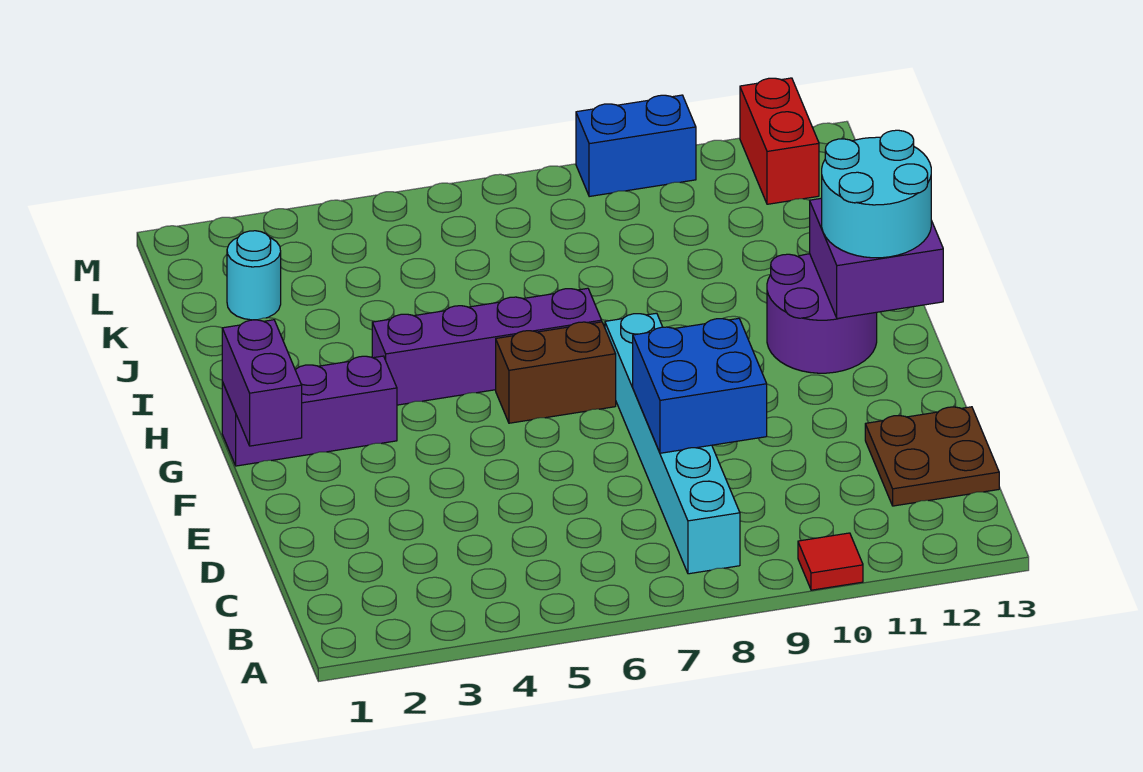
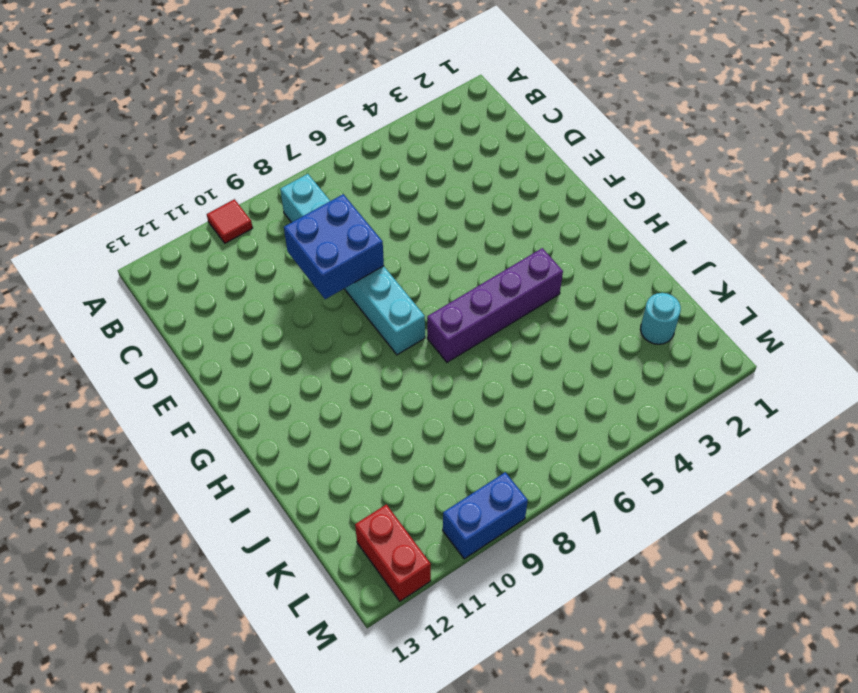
none -> brown 2x2 plate [865,407,999,506]
none -> purple 1x3 brick [222,356,397,466]
none -> brown 1x2 brick [496,322,616,423]

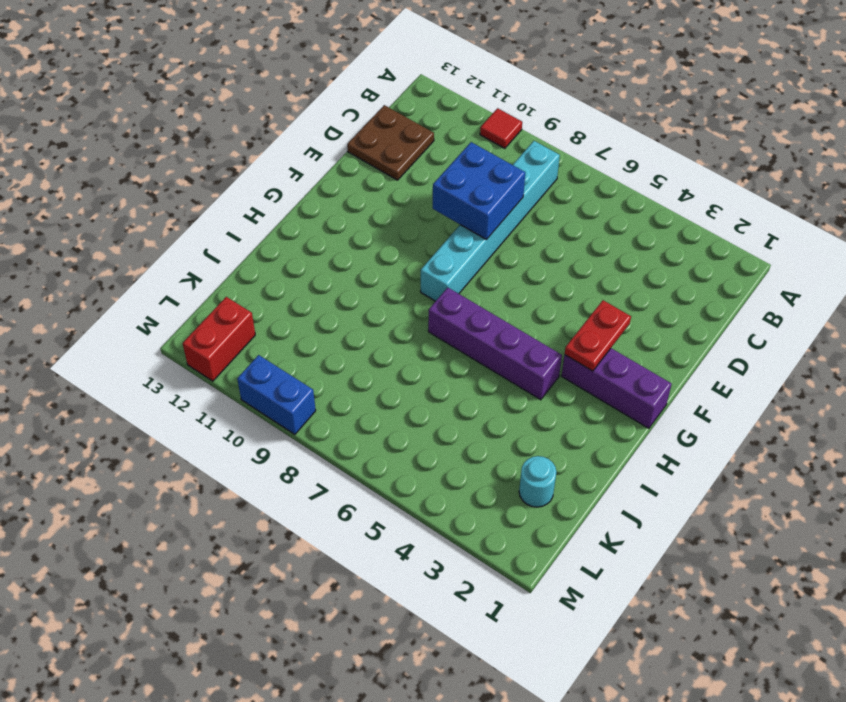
red 1x2 plate [565,300,631,371] -> none
none -> brown 1x2 brick [496,322,616,423]
none -> purple 2x2 round brick [767,254,877,373]
none -> purple 1x2 brick [222,320,302,446]

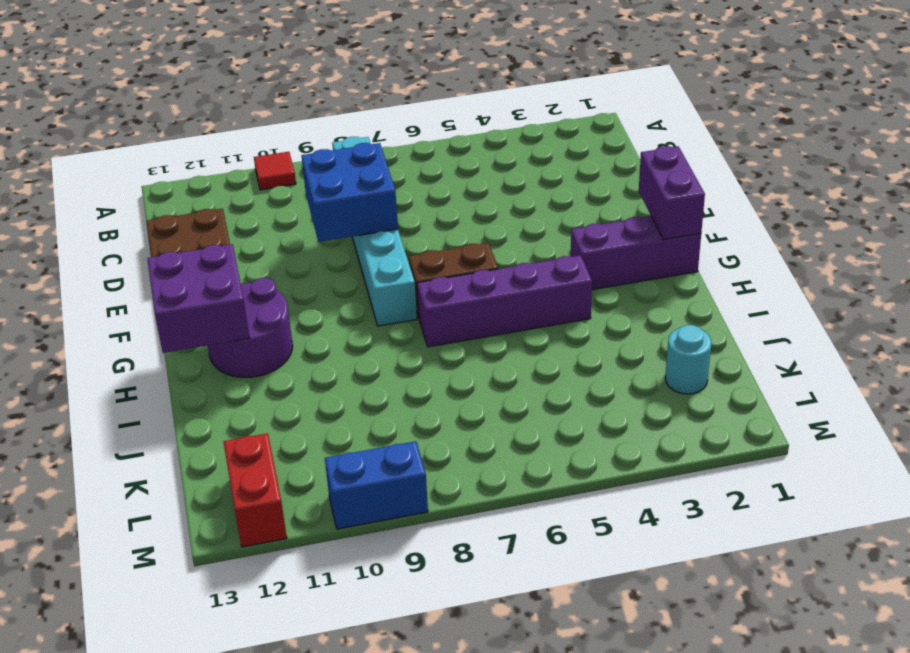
none -> cyan 2x2 round brick [822,130,931,258]

